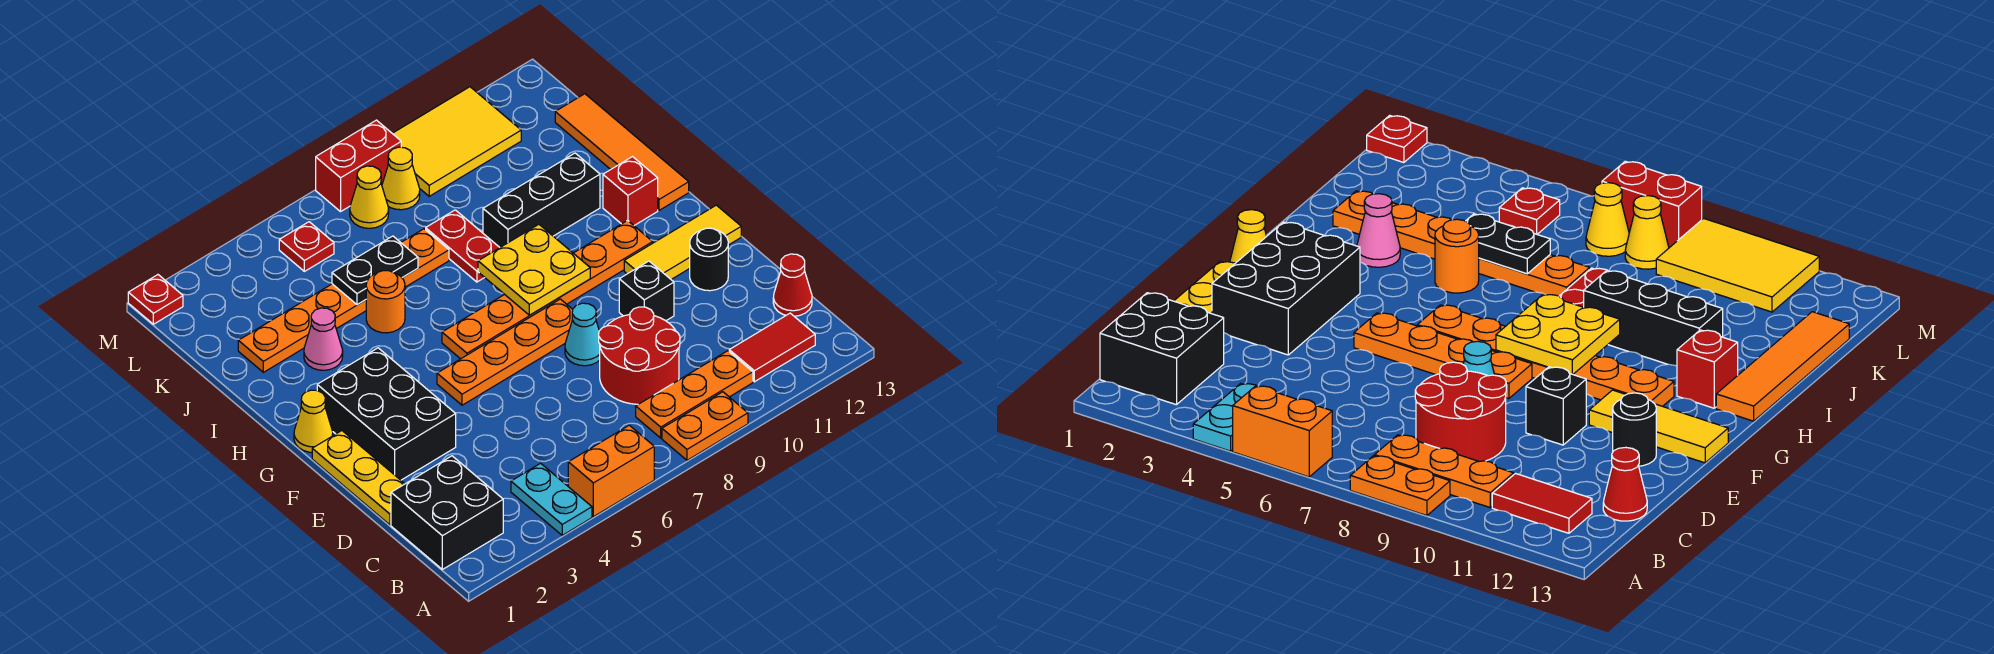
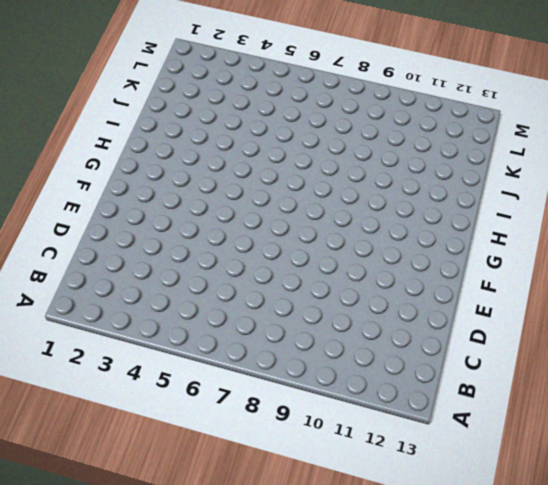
none -> cyan 1x2 plate [511,463,592,535]
none -> orange 1x2 brick [568,425,654,517]
none -> orange 1x2 plate [662,392,748,460]
none -> black 2x2 brick [391,456,503,569]

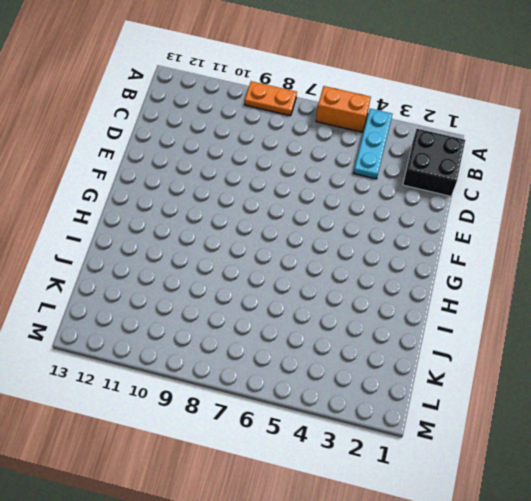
cyan 1x3 plate [354,109,392,179] -> cyan 1x2 plate [511,463,592,535]
none -> orange 1x3 plate [636,351,753,438]
none -> red 1x2 tile [729,313,815,382]
none -> red 2x2 round brick [599,307,680,404]
none -> red 1x1 cone [773,254,812,316]

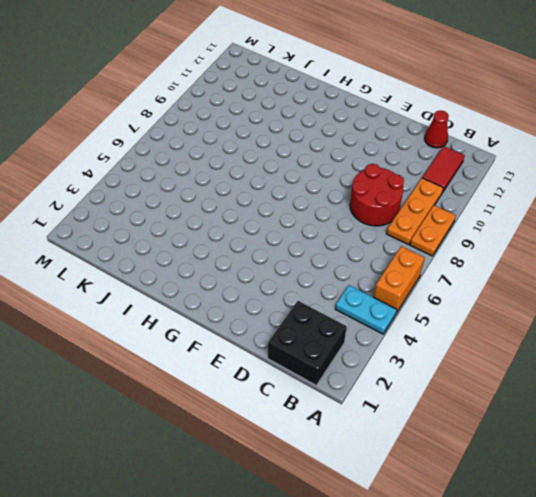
none -> yellow 1x3 plate [312,431,405,525]
none -> black 2x3 brick [317,348,456,480]
none -> cyan 1x1 cone [565,303,600,366]
none -> black 1x1 brick [619,261,674,321]

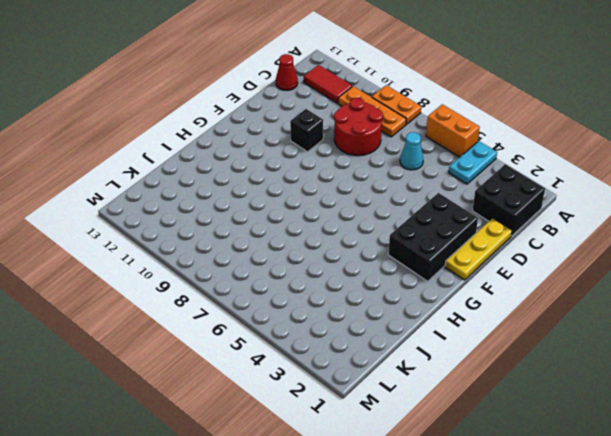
cyan 1x1 cone [400,132,423,170] -> cyan 1x1 cone moved to [565,303,600,366]
none -> black 1x1 round brick [690,228,728,291]
none -> orange 1x4 plate [437,299,573,405]
none -> yellow 1x3 tile [624,205,741,279]
none -> yellow 1x1 cone [294,390,333,452]

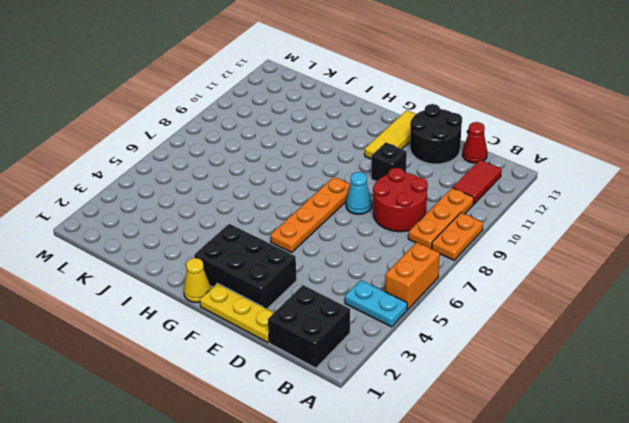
black 2x2 round brick [410,104,462,164] -> black 1x1 round brick [690,228,728,291]
none -> orange 1x6 plate [442,220,653,359]
none -> red 1x1 brick [603,157,658,225]
none -> orange 1x4 tile [555,94,689,210]
none -> pink 1x1 cone [304,308,343,370]

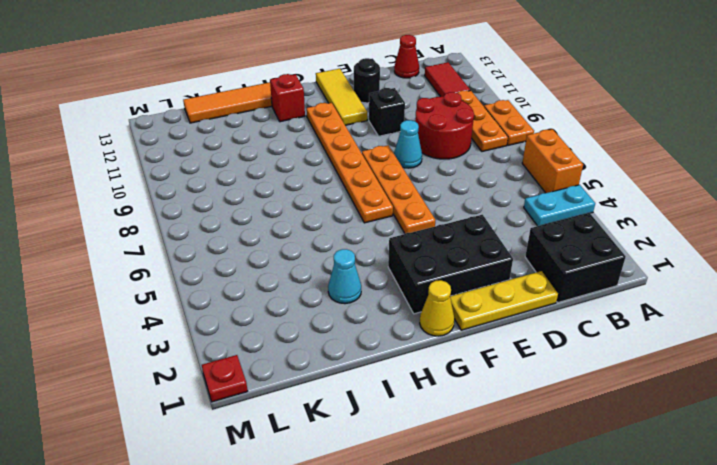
cyan 1x1 cone [328,249,361,304] -> pink 1x1 cone [304,308,343,370]
none -> orange 1x1 round brick [366,271,405,333]
none -> red 1x2 plate [426,210,500,282]
none -> black 1x3 brick [483,153,600,247]
none -> orange 1x6 plate [238,229,449,372]

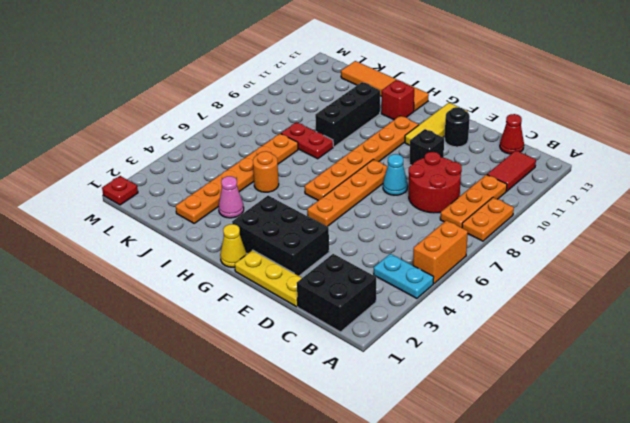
none -> red 1x1 plate [279,222,334,271]
none -> yellow 1x1 cone [350,166,389,228]
none -> yellow 1x1 cone [382,147,420,210]
none -> yellow 2x3 tile [392,87,521,196]

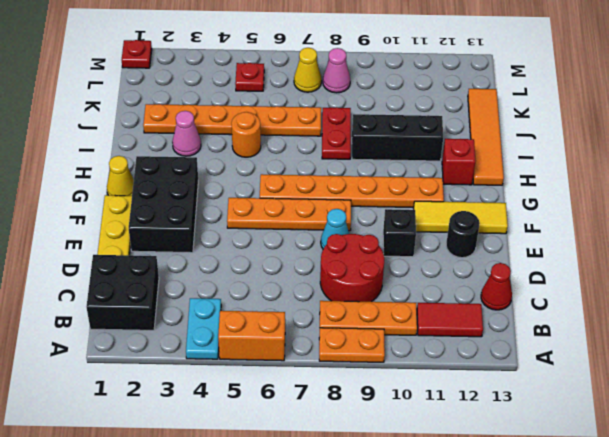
pink 1x1 cone [323,48,350,93] -> yellow 1x1 cone [382,147,420,210]
none -> yellow 2x3 tile [392,87,521,196]
none -> red 1x2 brick [316,120,401,212]
none -> yellow 2x2 plate [478,224,590,315]
none -> black 1x2 plate [332,236,418,305]

